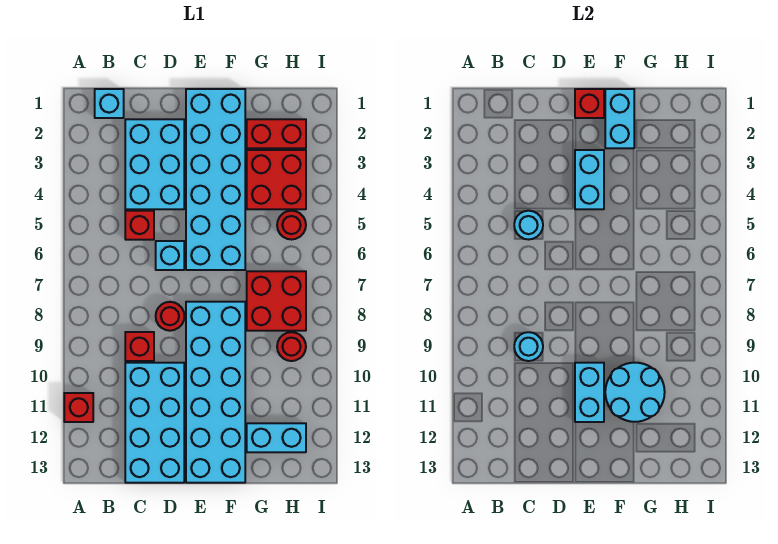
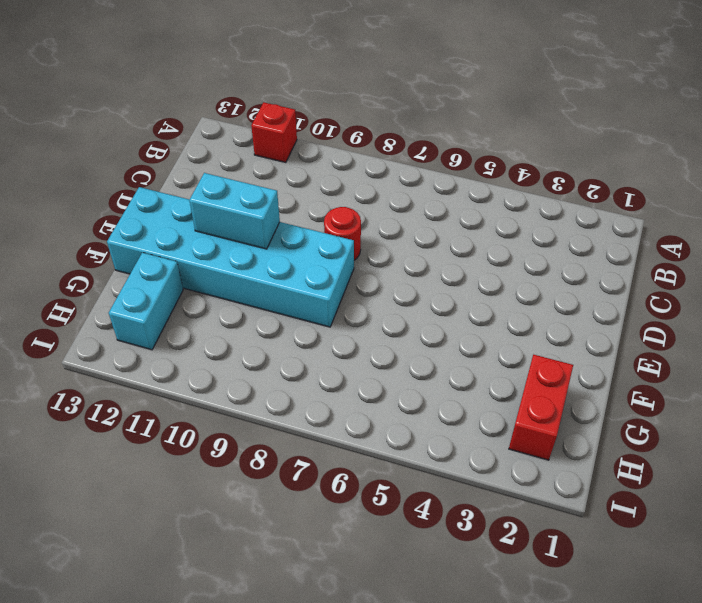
none -> cyan 1x1 brick [95,89,124,118]
none -> cyan 2x3 brick [125,119,184,209]
none -> red 1x1 brick [125,211,154,240]

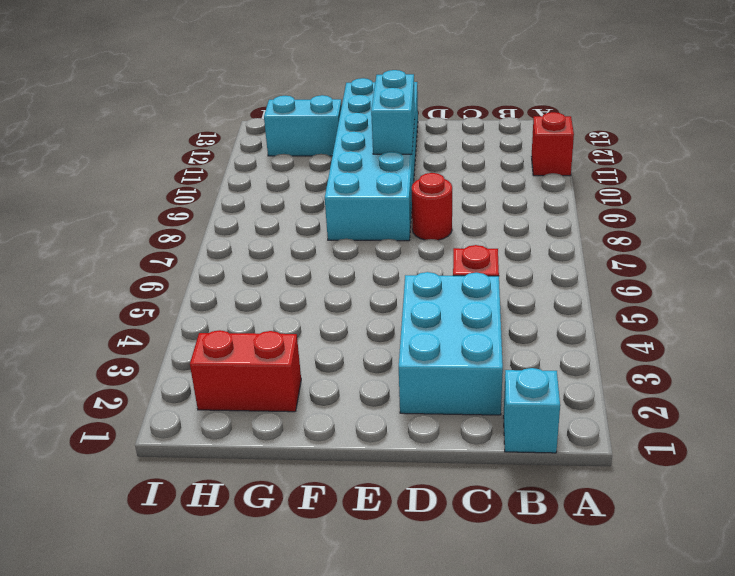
none -> red 1x1 brick [125,332,154,361]
none -> cyan 2x4 brick [125,363,184,483]
none -> cyan 1x1 brick [156,241,184,270]

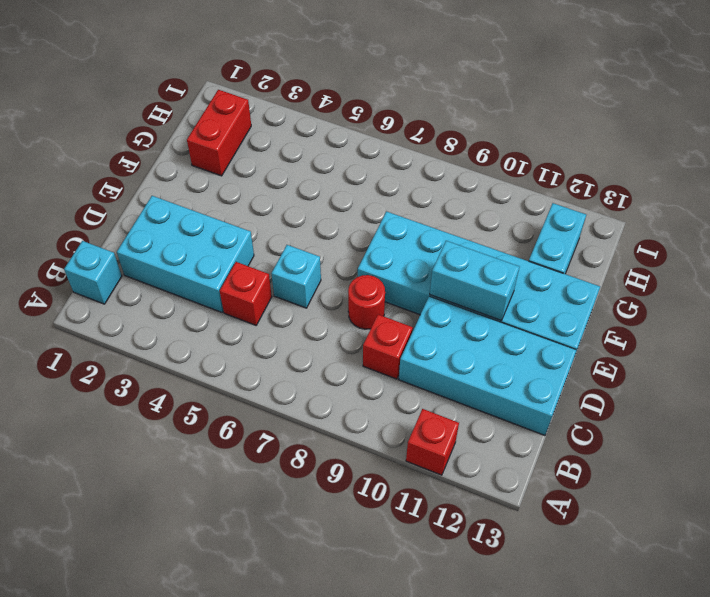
none -> cyan 2x6 brick [186,89,245,270]
none -> red 2x2 brick [247,150,306,209]
none -> red 2x2 brick [247,271,306,331]

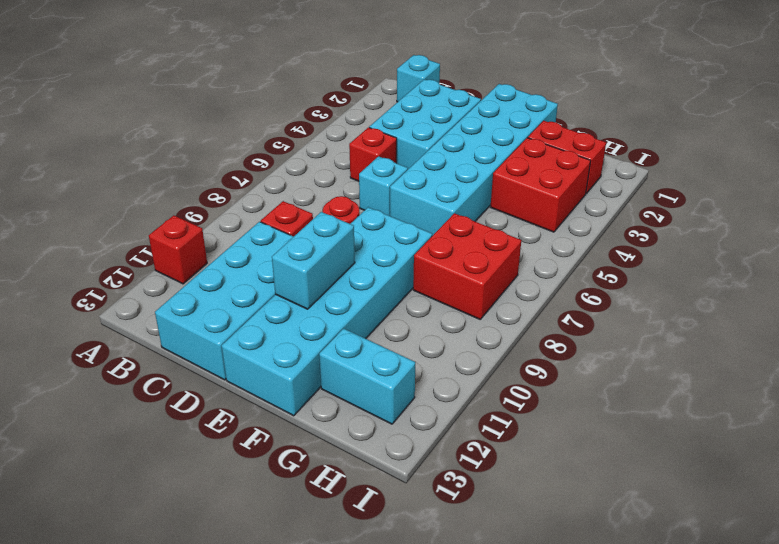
none -> red 1x1 round brick [277,211,306,240]
none -> red 1x1 round brick [277,332,306,361]
none -> cyan 1x1 round brick [514,211,543,240]

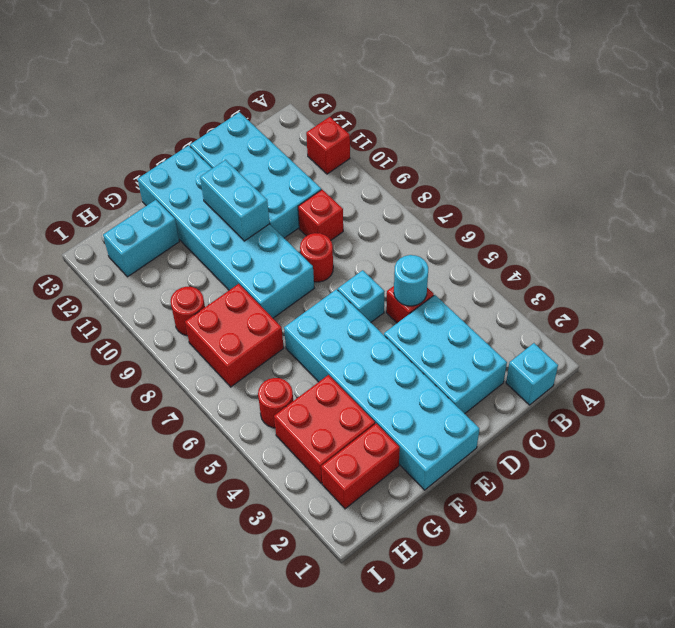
none -> cyan 1x1 round brick [514,332,543,361]
none -> red 1x1 brick [575,89,604,118]
none -> cyan 1x2 brick [575,150,604,209]

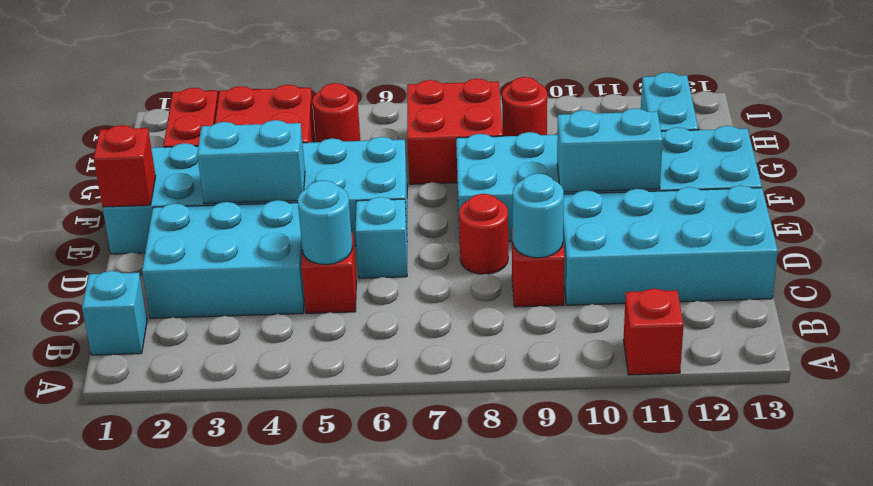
none -> cyan 1x2 brick [605,89,634,148]
none -> cyan 2x2 round brick [605,363,665,422]

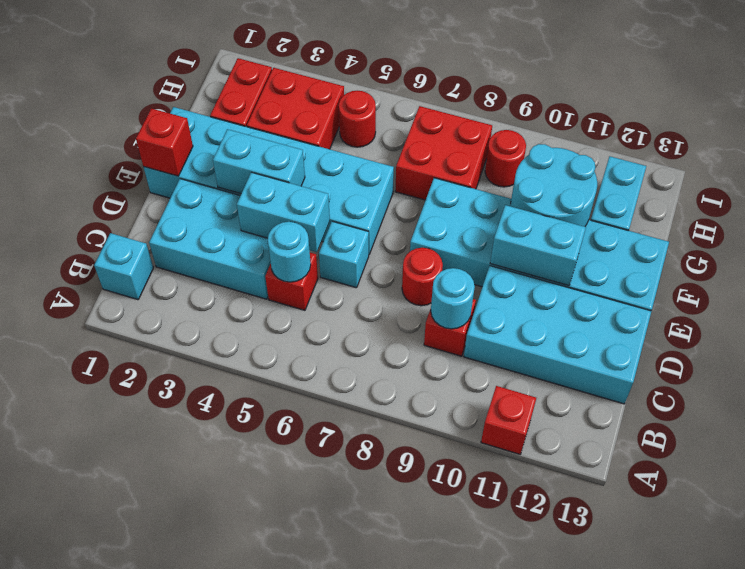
cyan 1x2 brick [237,172,330,252] -> cyan 1x2 brick moved to [605,89,634,148]

